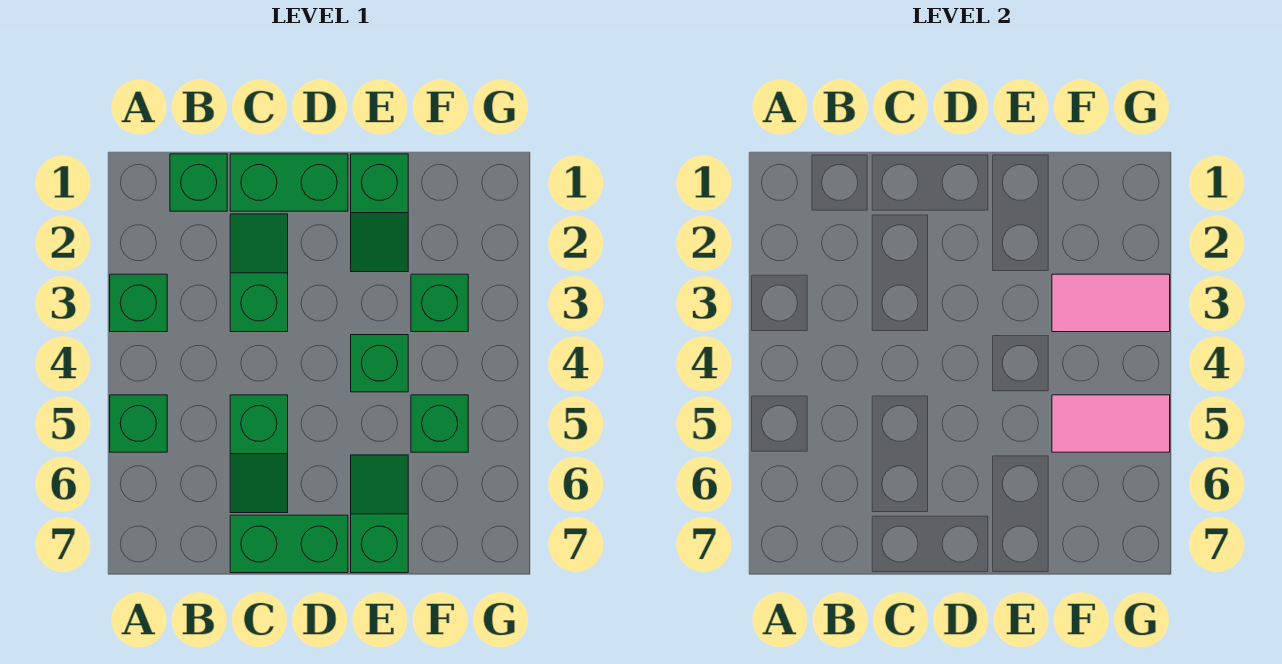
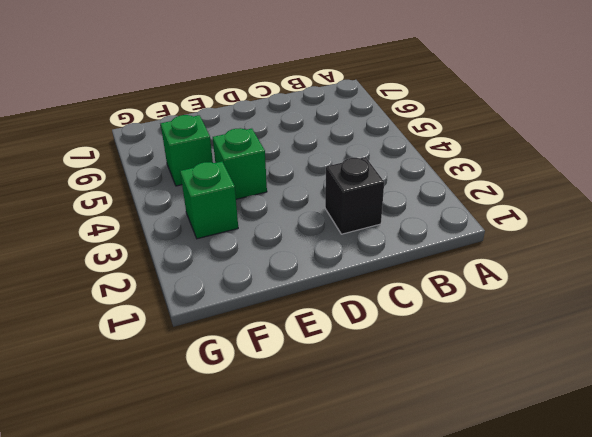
black 1x1 brick [325,157,384,234] -> green 1x2 slope [230,214,288,332]
none -> green 1x1 brick [110,274,167,332]
none -> green 1x1 brick [110,395,167,452]
none -> green 1x1 brick [170,154,227,211]

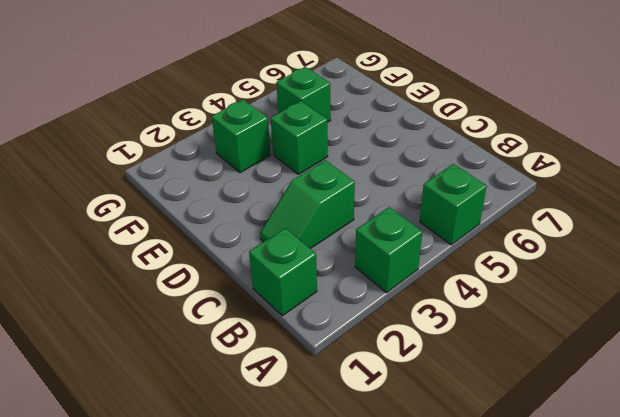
none -> green 1x2 brick [230,154,348,211]
none -> green 1x2 slope [230,395,288,513]
none -> green 1x2 brick [230,515,348,573]

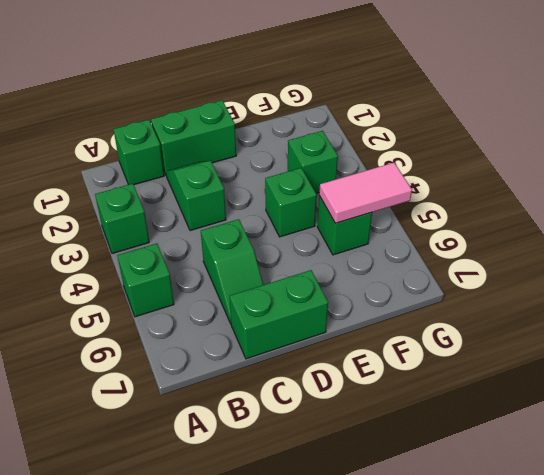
none -> green 1x2 slope [351,154,408,272]
none -> green 1x2 slope [351,455,408,573]
none -> pink 1x2 tile [1052,274,1170,332]

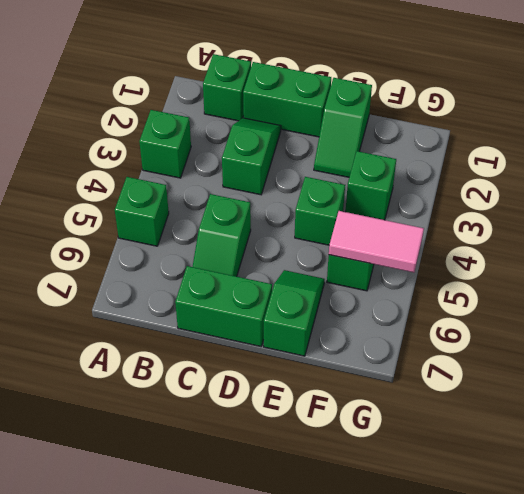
none -> pink 1x2 tile [1052,274,1170,332]

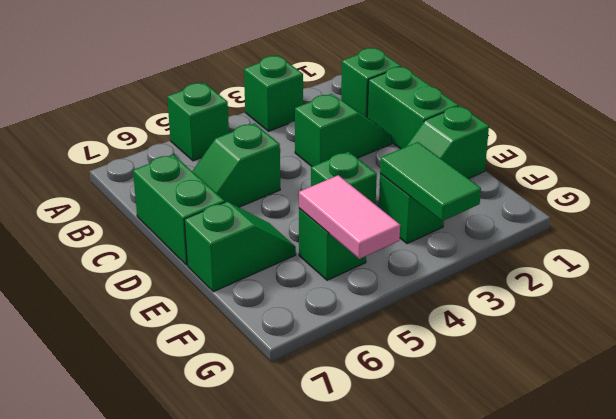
green 1x2 tile [380,142,481,221] -> pink 1x2 tile [1052,274,1170,332]

